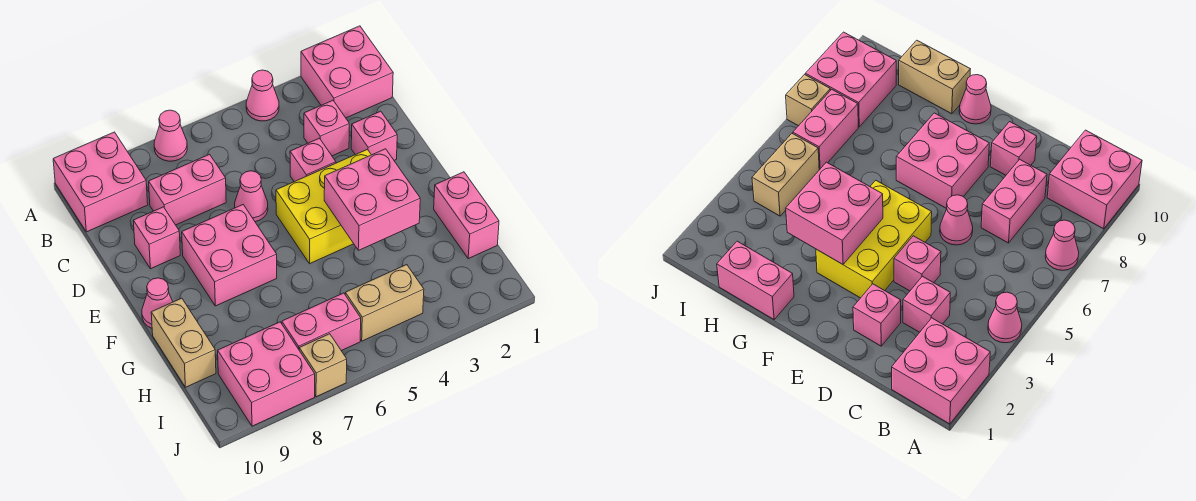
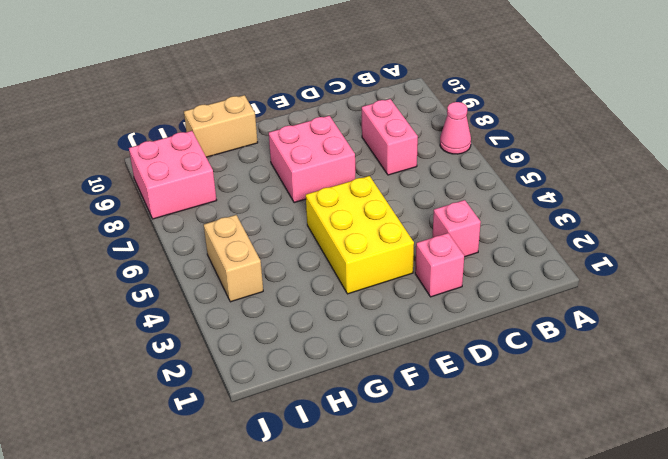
none -> pink 2x2 brick [301,26,393,118]
none -> pink 1x1 cone [246,70,279,121]
none -> pink 2x2 brick [53,132,148,232]

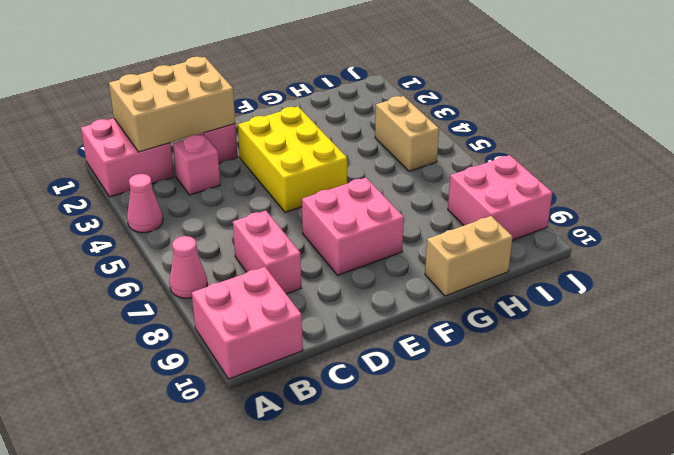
tan 2x3 brick [109,57,235,152] -> none
none -> pink 1x1 brick [290,138,336,182]
none -> pink 1x1 cone [235,171,268,222]
none -> pink 1x1 brick [133,207,180,269]

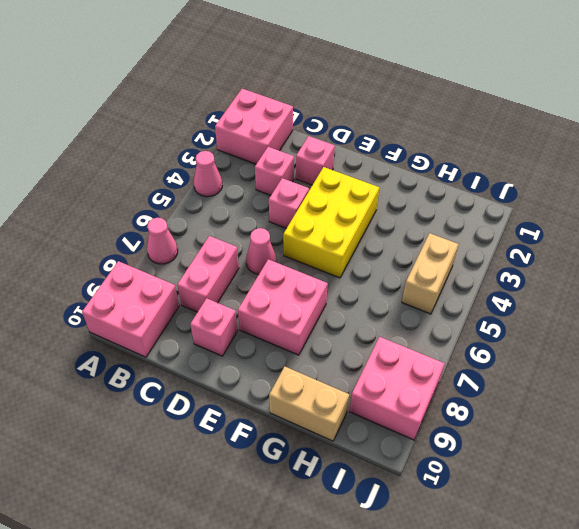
none -> pink 1x1 cone [142,278,173,328]
none -> pink 1x2 brick [434,172,499,259]
none -> pink 1x2 brick [282,293,361,351]

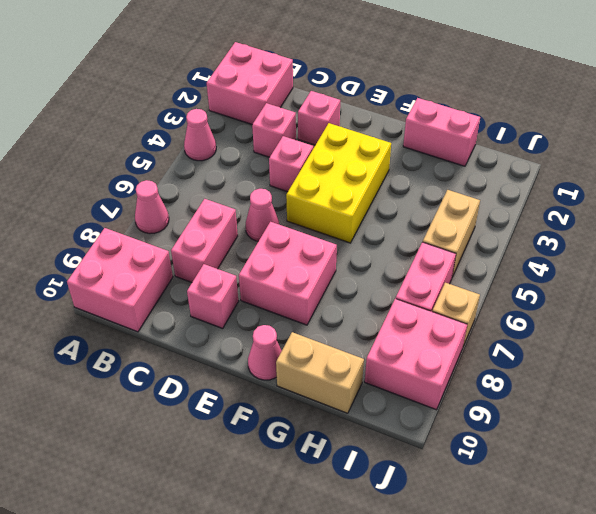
none -> pink 2x2 brick [324,149,420,250]

